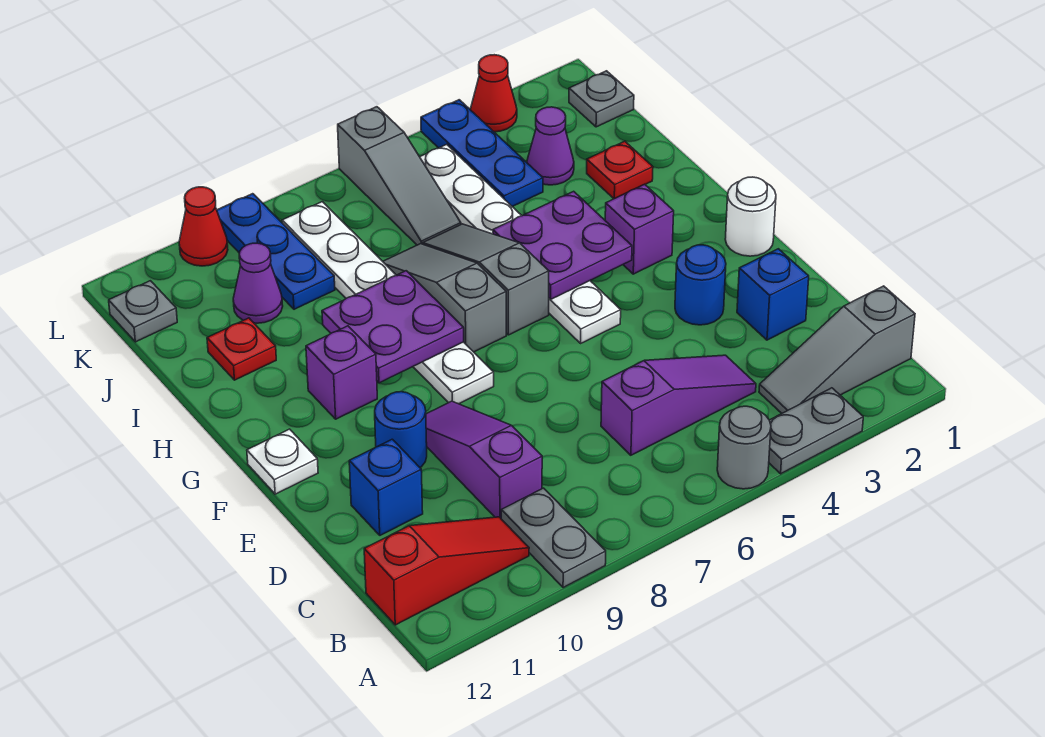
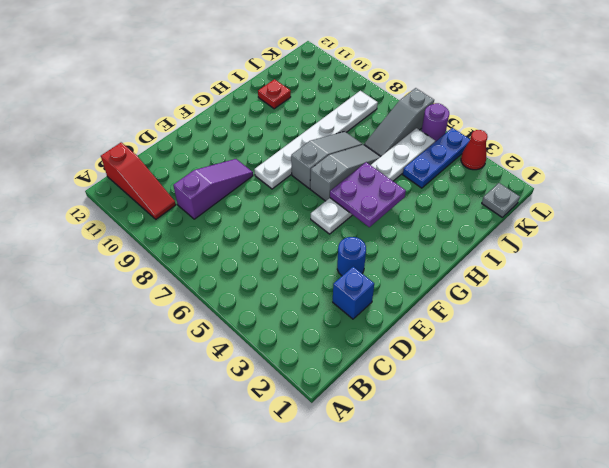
purple 1x1 round brick [421,103,449,142] -> none
none -> grey 1x2 plate [769,388,863,474]
none -> grey 1x1 round brick [717,406,771,489]
none -> grey 1x2 plate [501,488,606,588]
none -> grey 1x3 slope [759,286,915,413]

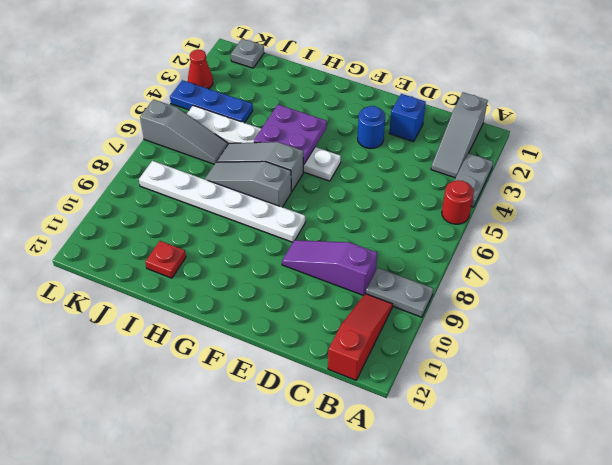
red 1x1 round brick [442,180,474,224] -> grey 1x1 round brick [717,406,771,489]
none -> purple 1x3 slope [601,355,756,455]
none -> blue 1x1 brick [349,439,423,535]
none -> blue 1x1 round brick [375,392,427,468]
none -> white 1x1 round brick [725,177,776,256]

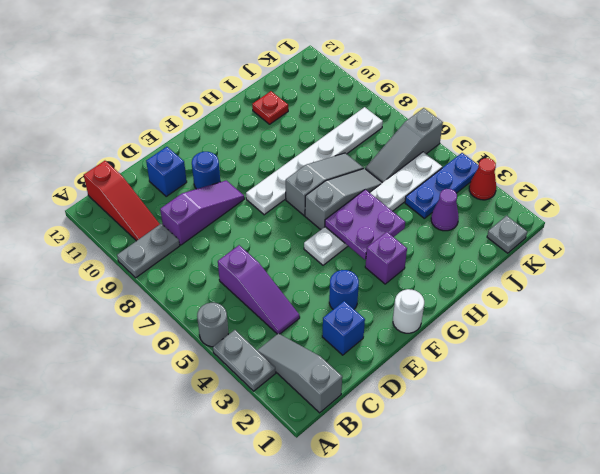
none -> white 1x1 plate [247,429,318,494]
none -> purple 1x1 brick [306,326,377,419]
none -> red 1x1 plate [587,141,653,199]
none -> blue 1x3 plate [217,194,335,309]

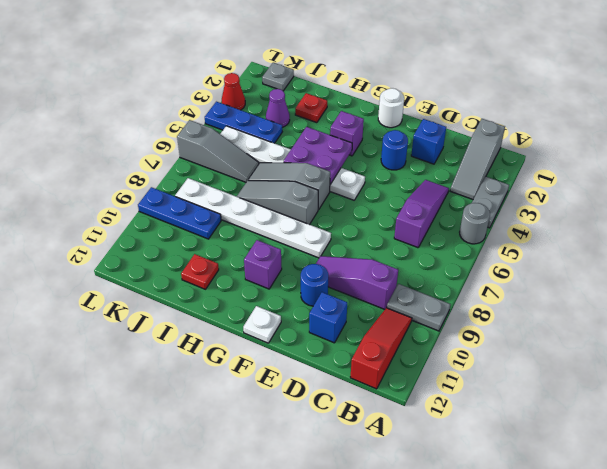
none -> purple 1x1 cone [233,243,283,323]
none -> grey 1x1 plate [109,281,177,342]
none -> red 1x1 cone [179,187,228,266]
none -> purple 2x2 plate [322,271,464,383]

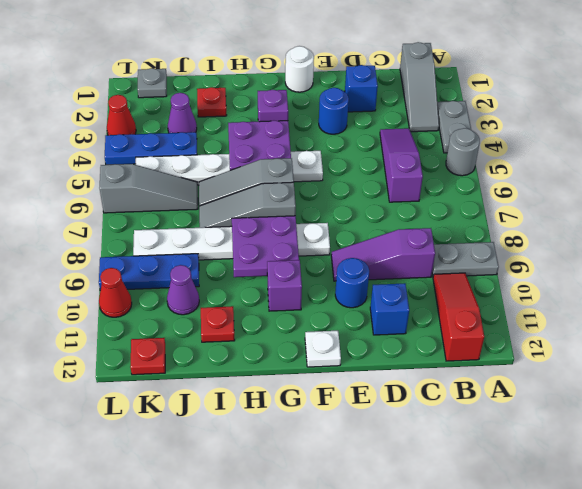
red 1x1 plate [130,338,165,375] -> grey 1x1 plate [109,281,177,342]

